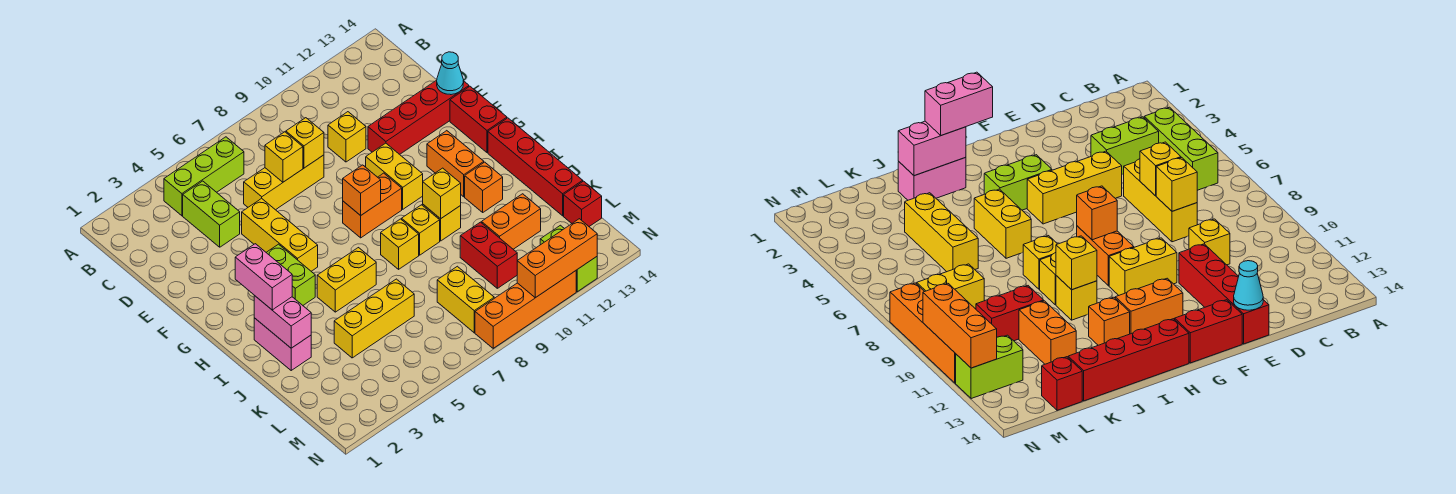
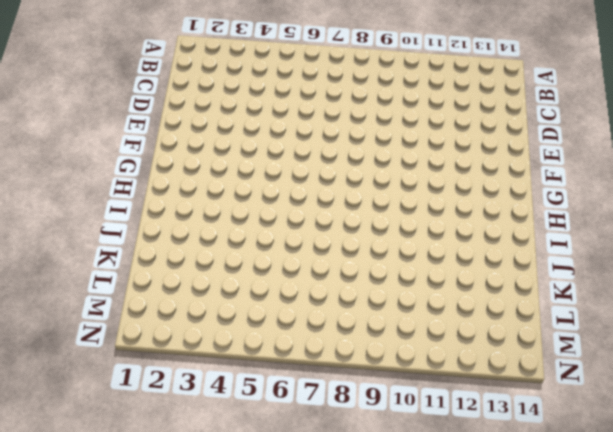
none -> lime 1x3 brick [164,137,244,216]
none -> lime 1x2 brick [183,181,240,247]
none -> yellow 1x3 brick [244,155,324,210]
none -> yellow 1x1 brick [328,112,366,162]

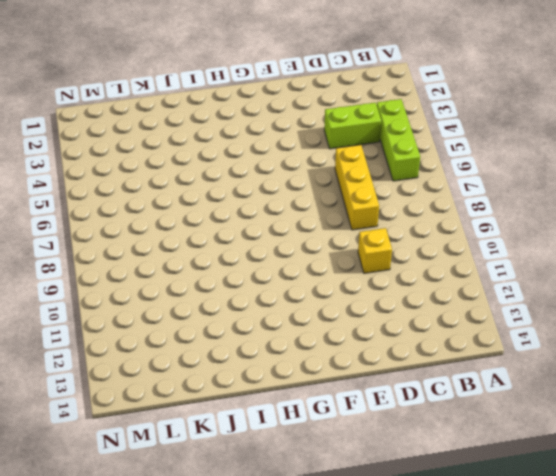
none -> yellow 1x3 brick [242,198,318,271]
none -> red 1x4 brick [368,80,469,154]
none -> yellow 1x2 brick [366,143,423,209]
none -> red 1x2 brick [450,87,507,152]

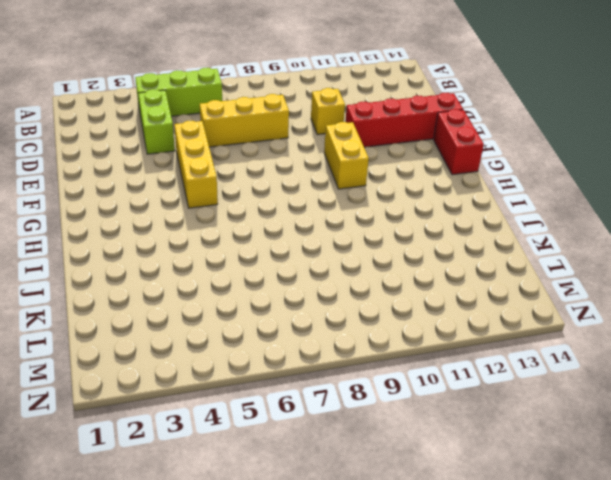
none -> lime 1x2 brick [266,244,315,305]
none -> orange 1x2 brick [343,173,402,238]
none -> orange 1x2 brick [427,131,484,197]
none -> red 1x4 brick [488,118,583,216]

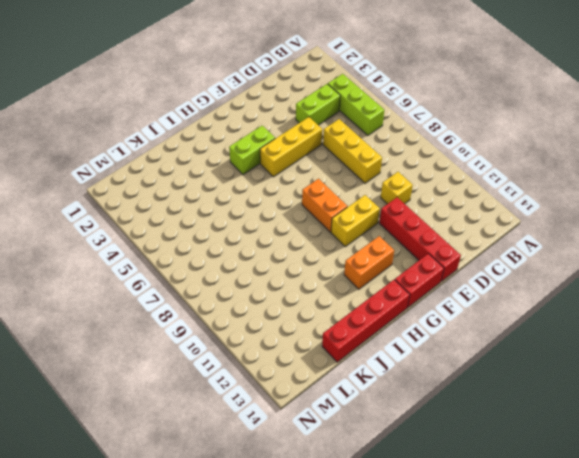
none -> pink 1x2 brick [254,318,311,370]
none -> yellow 1x2 brick [317,248,376,312]
none -> yellow 1x1 brick [381,219,419,269]
none -> yellow 1x1 brick [402,205,440,255]

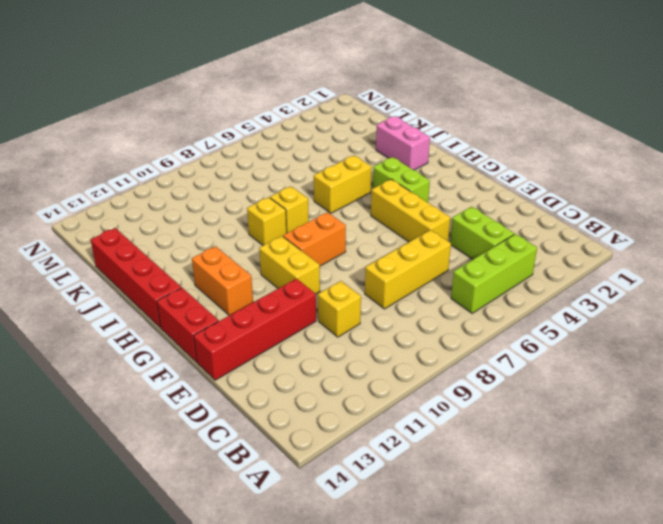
none -> yellow 1x1 brick [423,205,461,241]
none -> orange 1x1 brick [465,162,503,212]
none -> yellow 1x3 brick [334,279,414,358]
none -> red 1x2 brick [460,222,517,288]

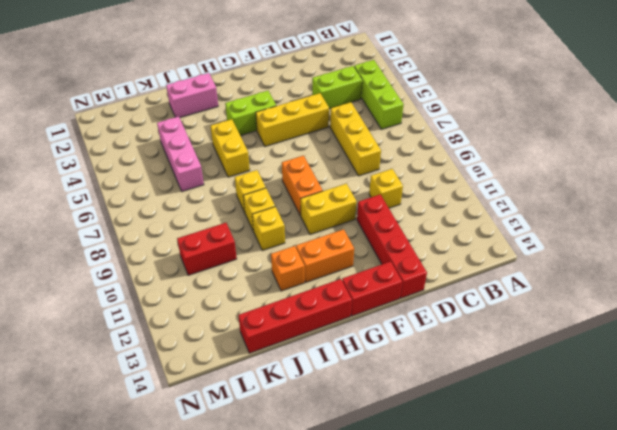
pink 1x3 brick [157,116,204,192] -> yellow 1x3 brick [334,279,414,358]
none -> orange 1x2 brick [482,194,541,249]
none -> yellow 1x2 brick [437,266,494,333]
none -> red 1x1 brick [564,181,602,226]
none -> lime 1x2 brick [540,225,597,292]

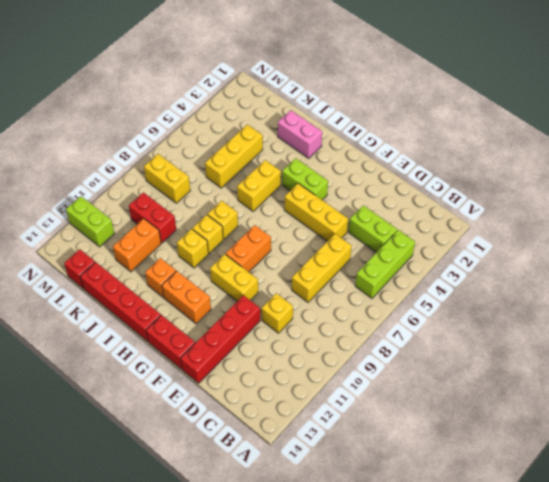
none -> orange 1x4 brick [475,271,576,348]
none -> yellow 1x1 brick [265,132,303,182]
none -> yellow 1x1 brick [286,118,324,168]
none -> cyan 1x1 cone [437,52,464,95]

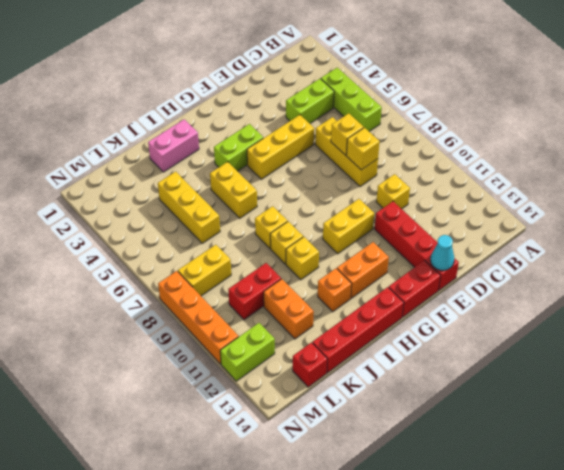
none -> orange 1x2 brick [343,173,402,238]
none -> orange 1x1 brick [343,165,381,216]
none -> pink 1x2 brick [254,296,311,348]
none -> yellow 1x1 brick [423,168,461,219]

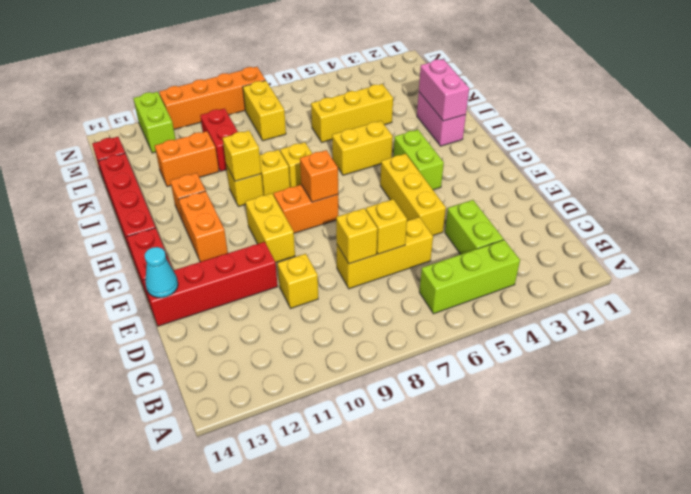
none -> orange 1x3 brick [517,219,597,298]
none -> pink 1x2 brick [235,244,292,310]

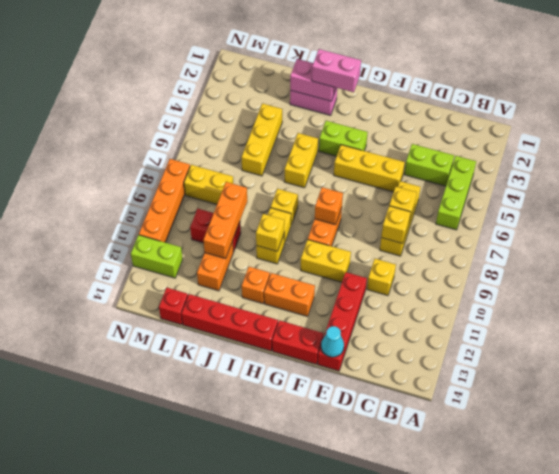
orange 1x3 brick [203,182,247,259] -> orange 1x3 brick moved to [517,219,597,298]

